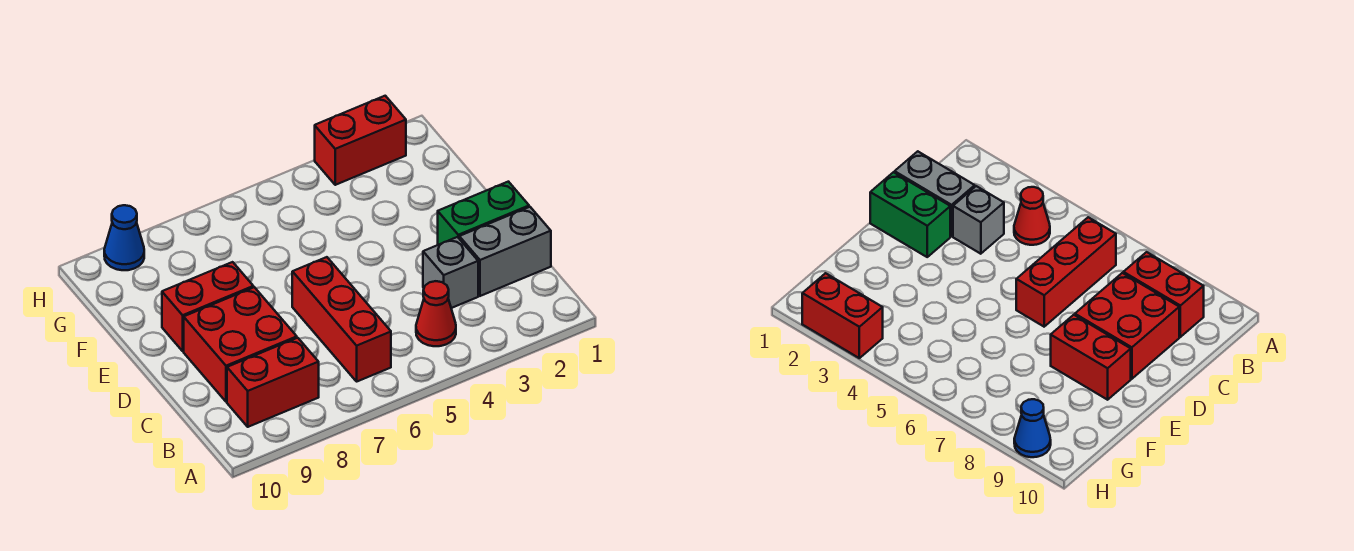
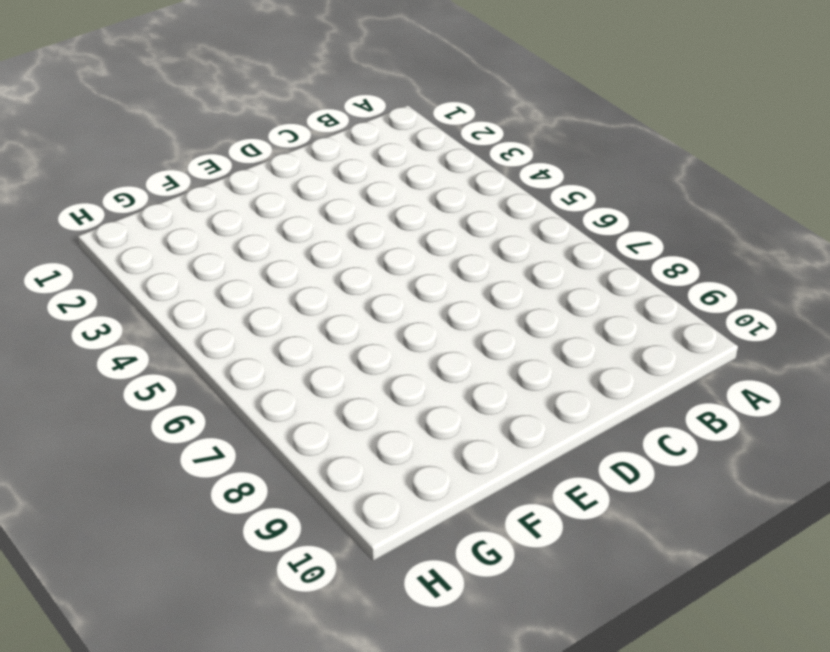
none -> red 1x1 cone [416,281,456,346]
none -> red 1x3 brick [292,257,391,381]

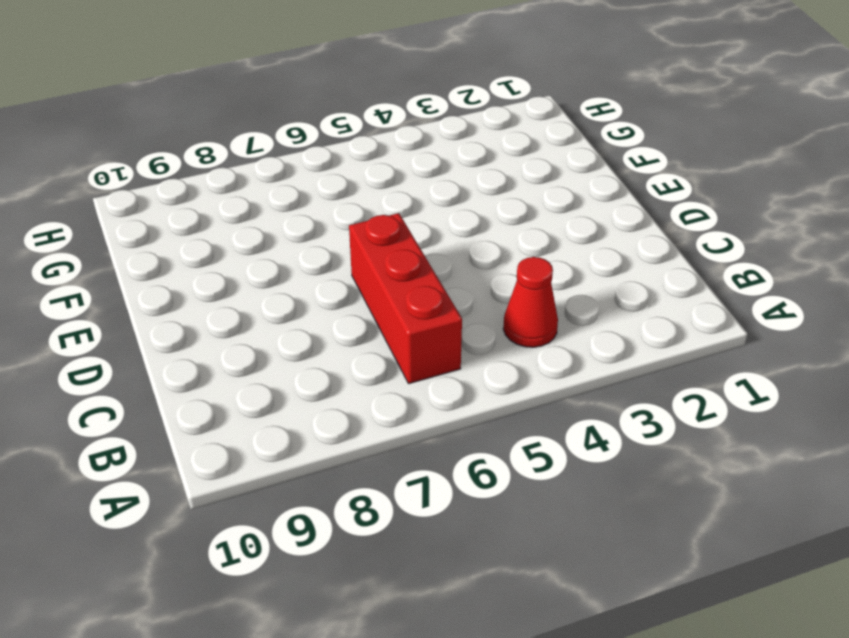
none -> red 1x2 brick [227,338,319,427]
none -> grey 1x2 brick [459,207,551,296]

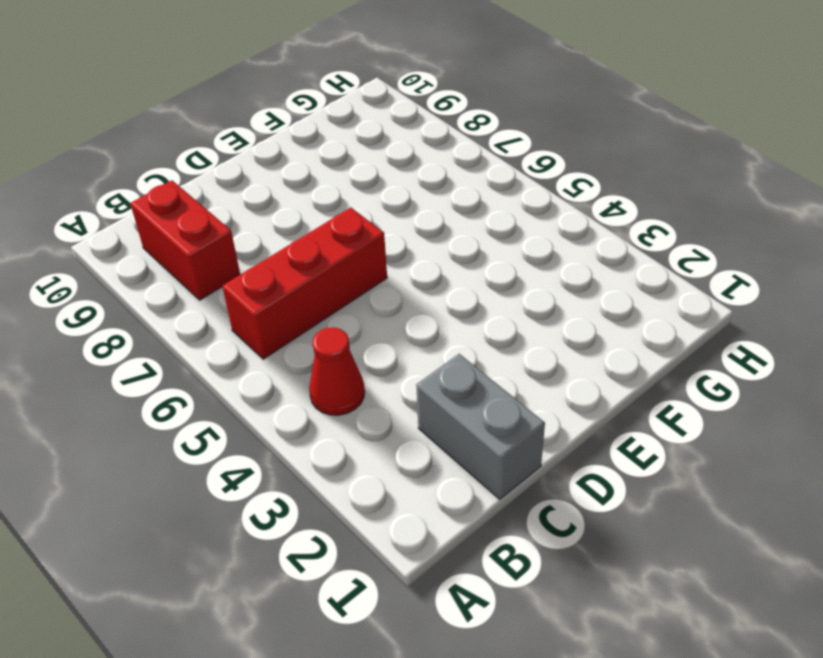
none -> grey 1x1 brick [423,237,478,308]
none -> red 2x2 brick [184,287,297,402]

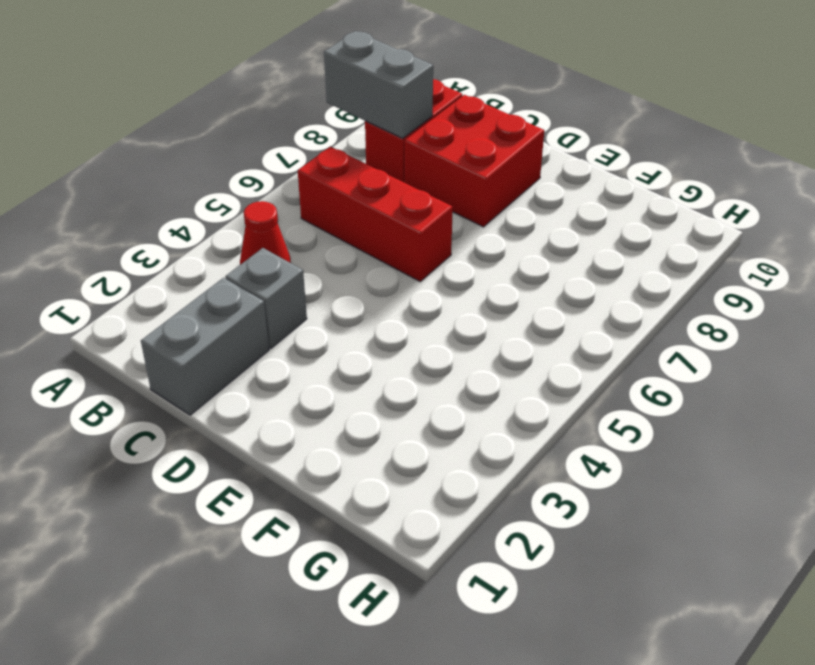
grey 1x2 brick [324,31,433,138] -> none
none -> green 1x2 brick [438,182,529,245]
none -> red 1x2 brick [162,262,253,351]

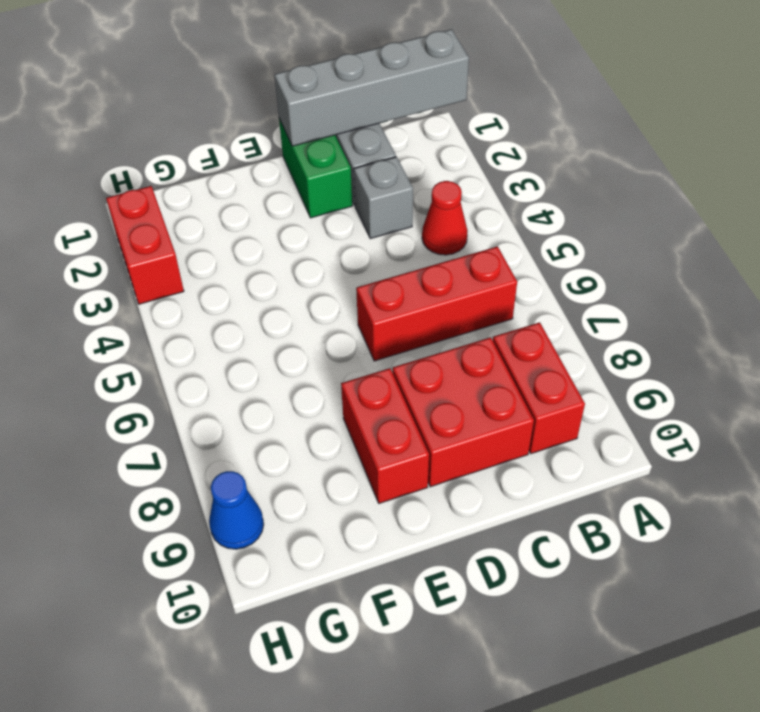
grey 1x4 brick [274,29,469,146] -> none

